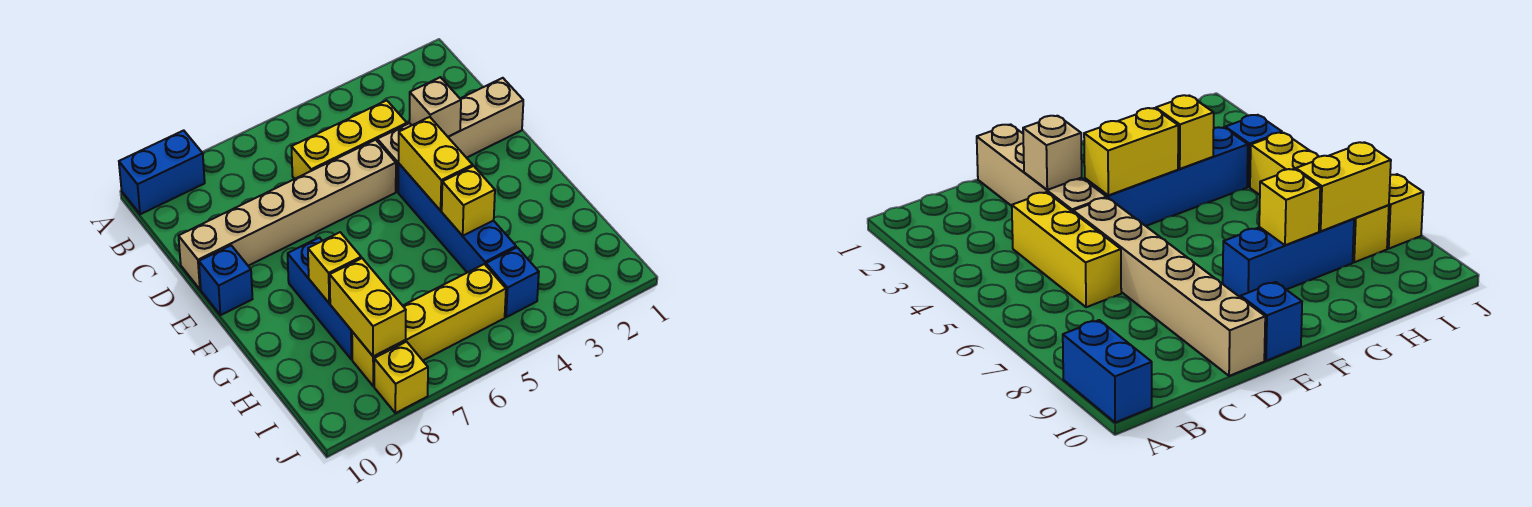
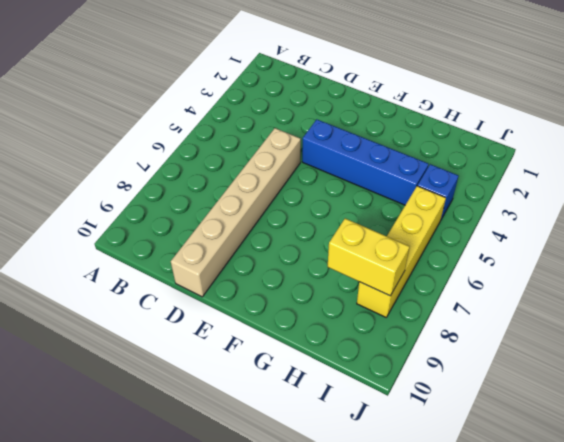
none -> blue 1x2 brick [119,130,205,214]
none -> yellow 1x3 brick [292,100,407,179]
none -> tan 1x4 brick [377,78,523,192]

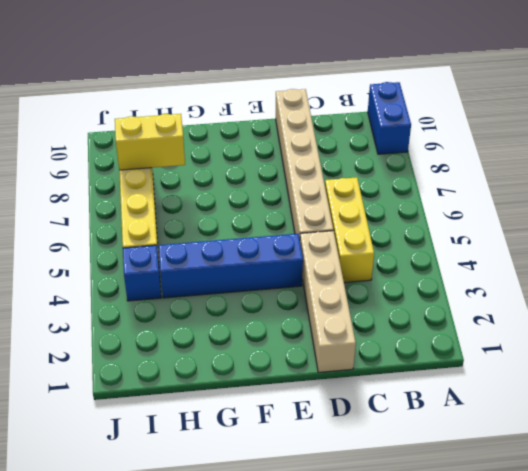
none -> blue 1x1 brick [199,246,252,315]
none -> blue 1x3 brick [288,238,352,360]
none -> yellow 1x1 brick [374,342,428,413]

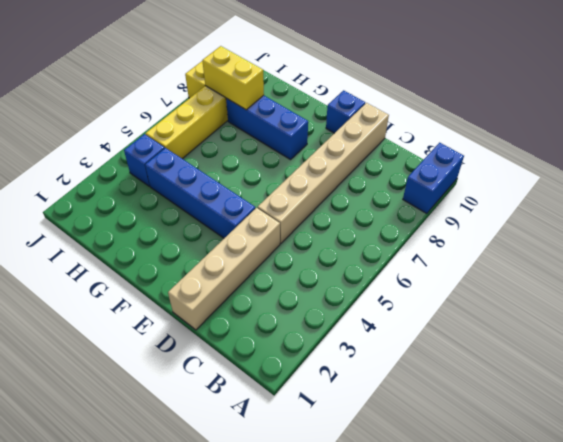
none -> yellow 1x3 brick [292,100,407,179]
none -> tan 1x1 brick [409,77,461,137]
none -> yellow 1x2 brick [398,117,473,211]

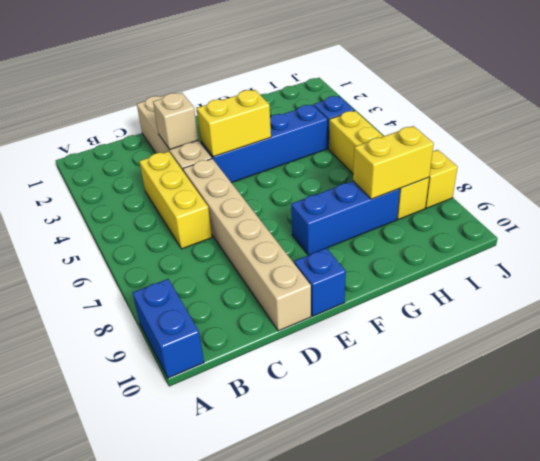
none -> yellow 1x1 brick [442,166,495,236]
none -> yellow 1x1 brick [308,232,361,303]

